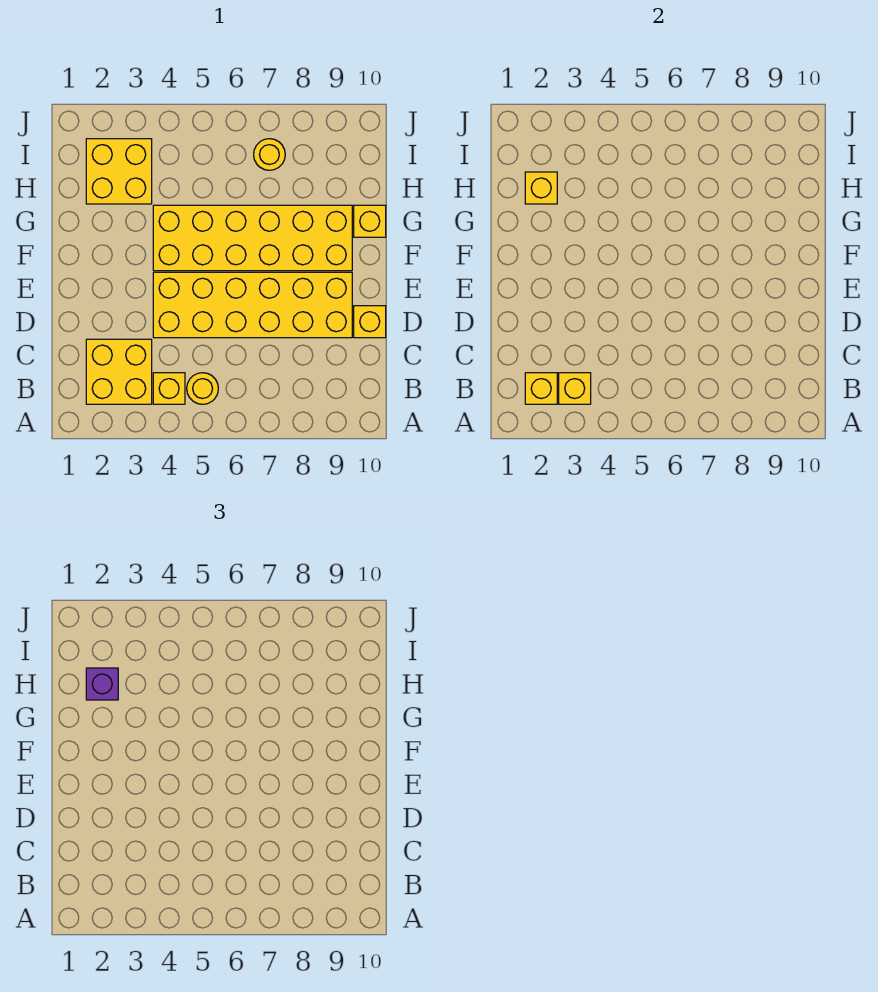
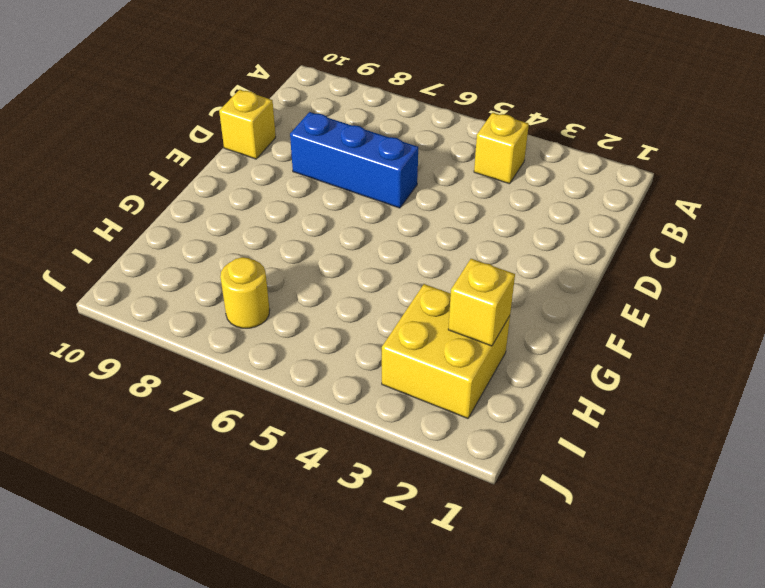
blue 1x3 brick [290,112,418,208] -> yellow 2x6 brick [153,272,352,338]
none -> yellow 2x2 brick [86,339,152,404]
none -> yellow 1x1 round brick [187,373,218,404]
none -> yellow 2x6 brick [153,205,352,271]

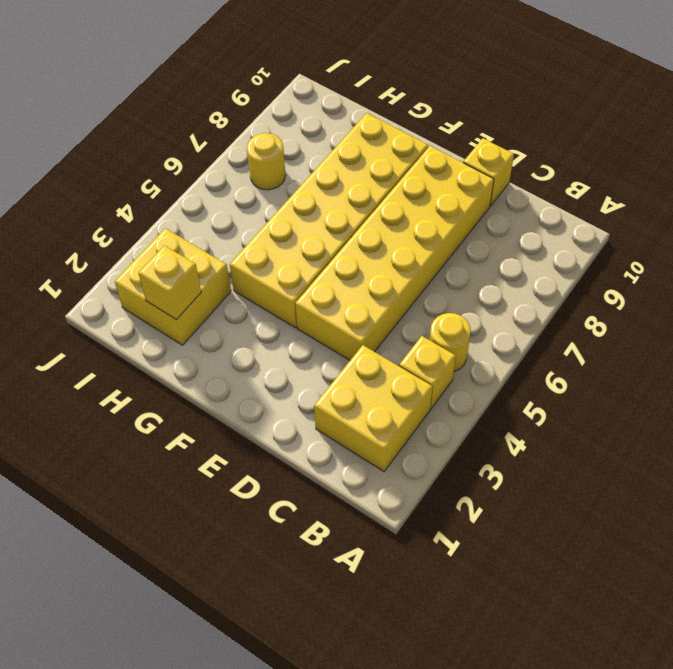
none -> yellow 1x1 brick [354,205,386,237]
none -> yellow 1x1 brick [525,373,557,404]
none -> yellow 1x1 brick [559,373,591,404]

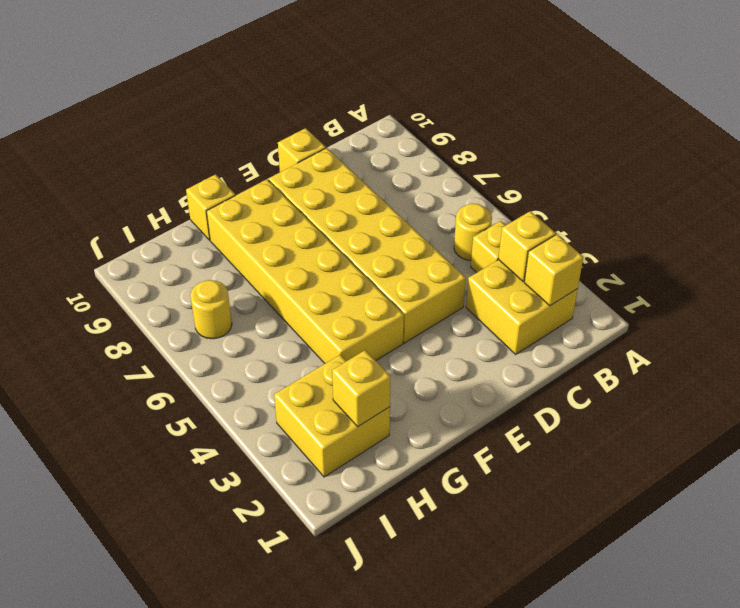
none -> purple 1x1 brick [86,668,118,700]

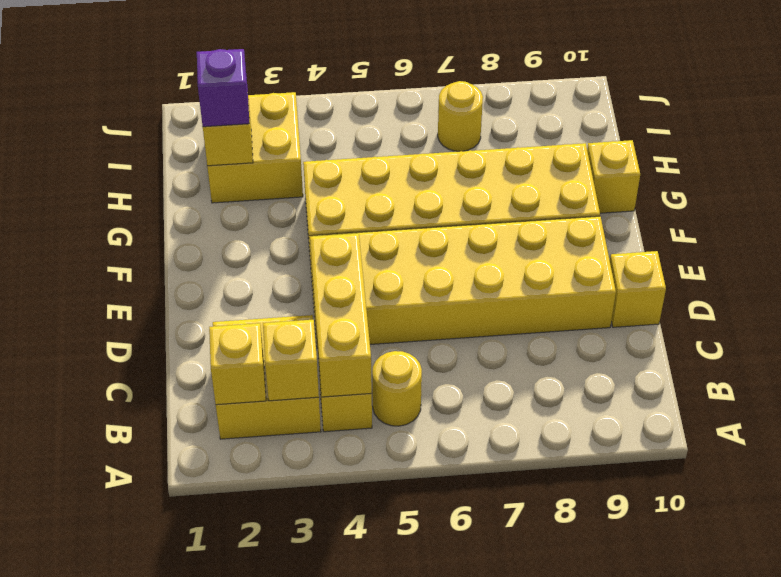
yellow 1x3 brick [310,233,372,397] -> none

